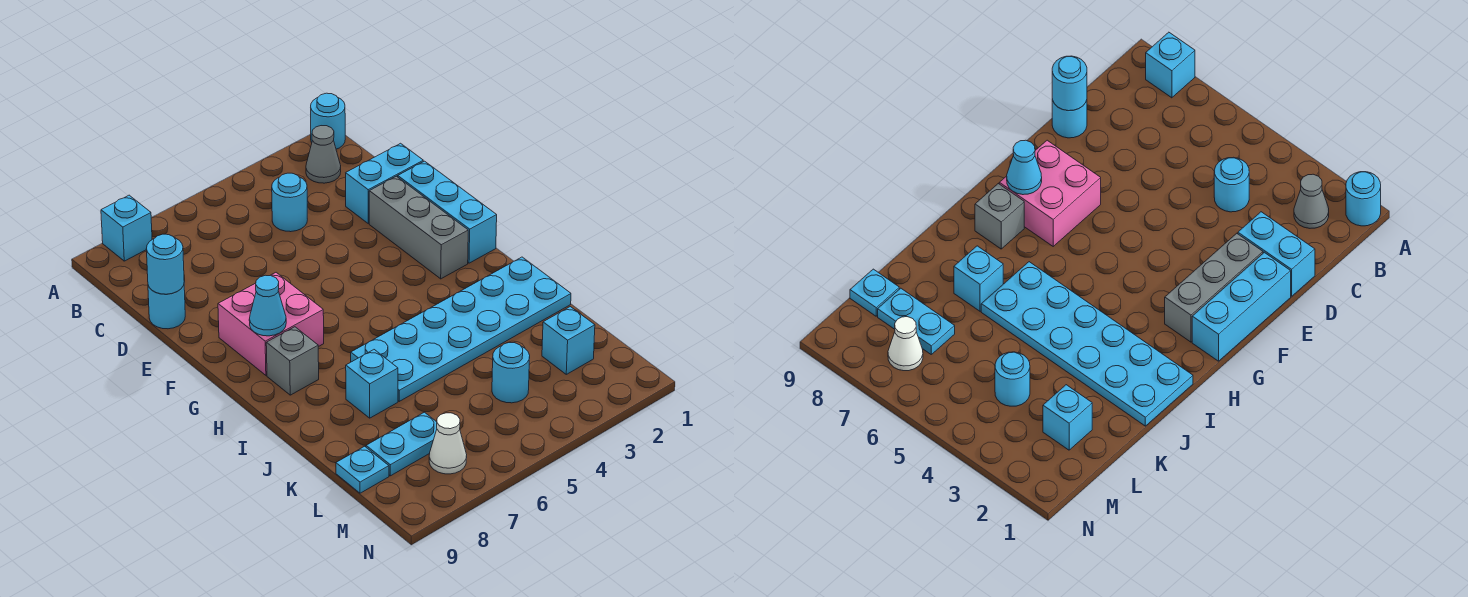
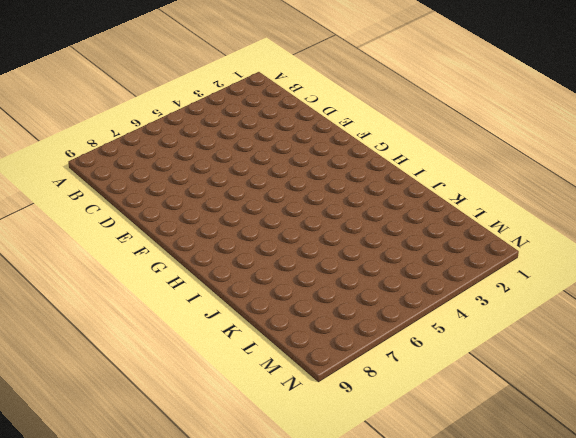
none -> cyan 1x1 round brick [311,93,345,149]
none -> cyan 1x1 brick [101,195,152,261]
none -> grey 1x1 cone [306,126,341,183]

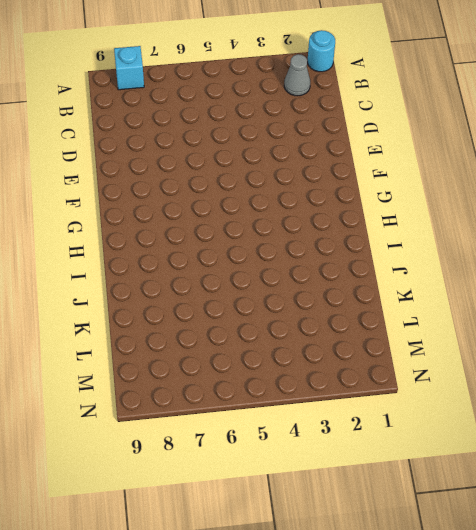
none -> cyan 1x1 round brick [272,173,307,232]
none -> cyan 1x2 brick [346,143,423,223]
none -> cyan 1x1 round brick [148,285,185,329]

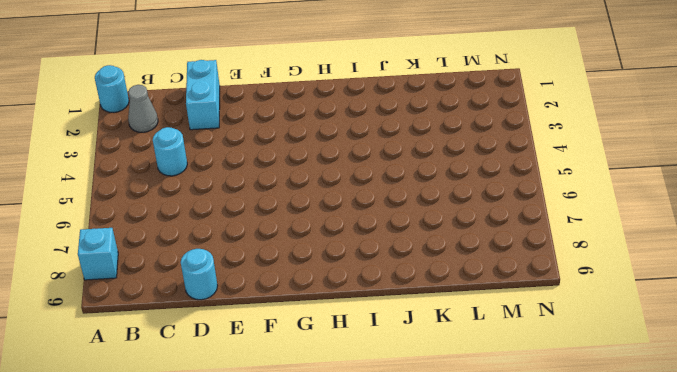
none -> cyan 1x3 brick [398,161,497,263]
none -> grey 1x3 brick [369,176,468,279]
none -> pink 2x2 brick [218,273,324,375]

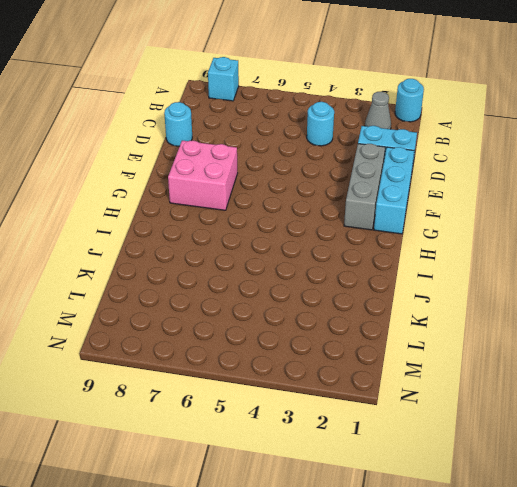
none -> grey 1x1 brick [266,327,319,395]
none -> cyan 2x6 plate [351,257,571,401]
none -> cyan 1x1 brick [346,350,398,418]

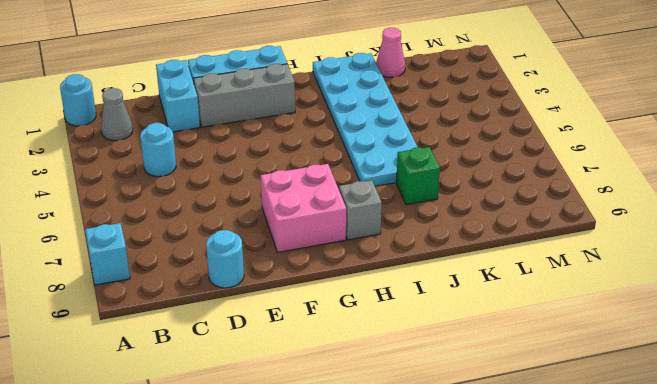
green 1x1 brick [396,147,440,205] -> cyan 1x1 brick [346,350,398,418]
pink 1x1 cone [376,28,405,78] -> none
none -> cyan 1x1 brick [542,307,595,374]
none -> cyan 1x1 round brick [492,343,530,403]
none -> cyan 1x2 plate [366,412,437,476]

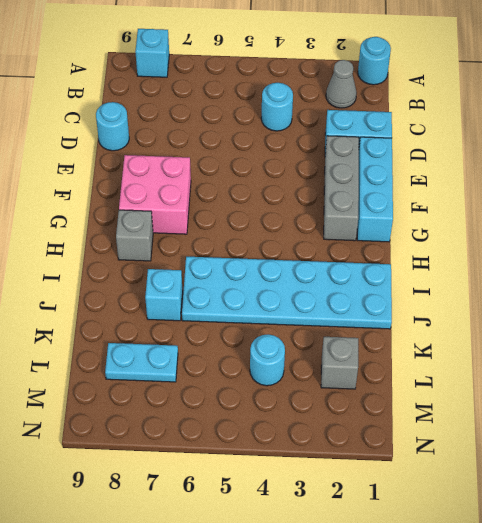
grey 1x1 brick [321,337,358,389] -> cyan 1x1 brick [542,307,595,374]
none -> cyan 1x1 plate [336,446,389,493]
none -> white 1x1 cone [429,413,467,474]
none -> cyan 1x1 round brick [146,234,184,294]

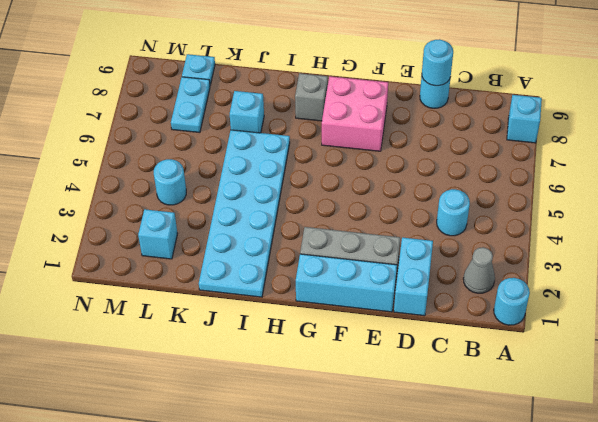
none -> white 1x1 cone [429,413,467,474]
none -> cyan 1x1 cone [249,275,286,336]

